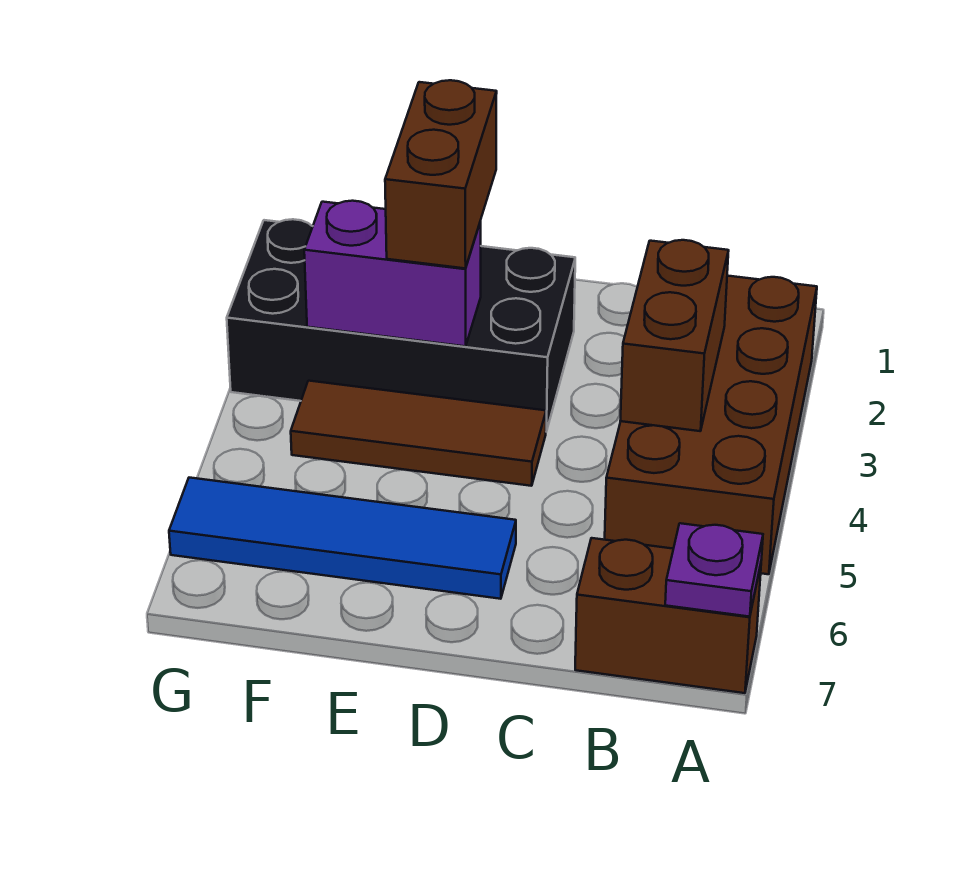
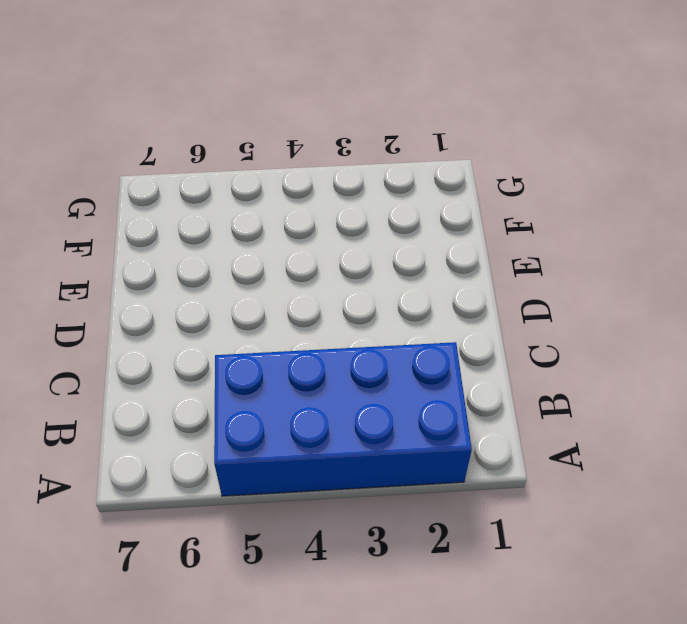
blue 2x4 brick [214,342,472,496] -> brown 2x4 brick [605,276,817,574]
none -> brown 1x2 brick [575,538,761,693]
none -> black 2x4 brick [227,219,575,432]

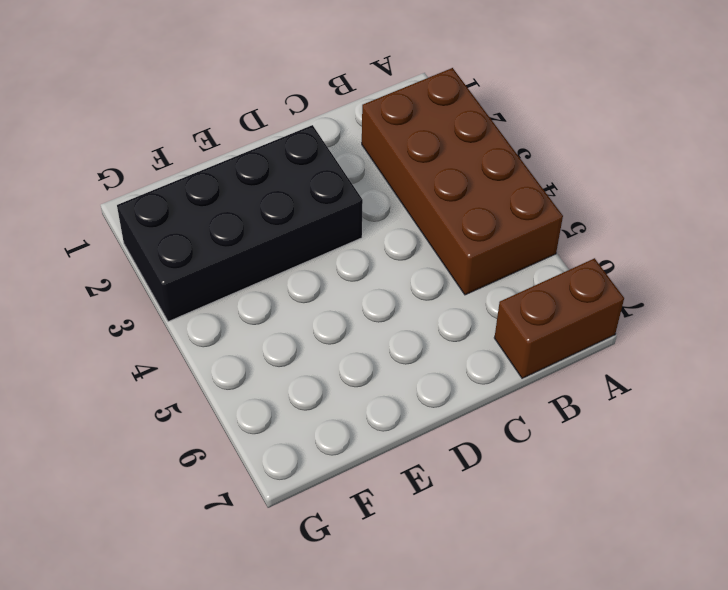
none -> brown 1x3 tile [291,381,546,486]
none -> blue 1x4 tile [169,478,516,599]

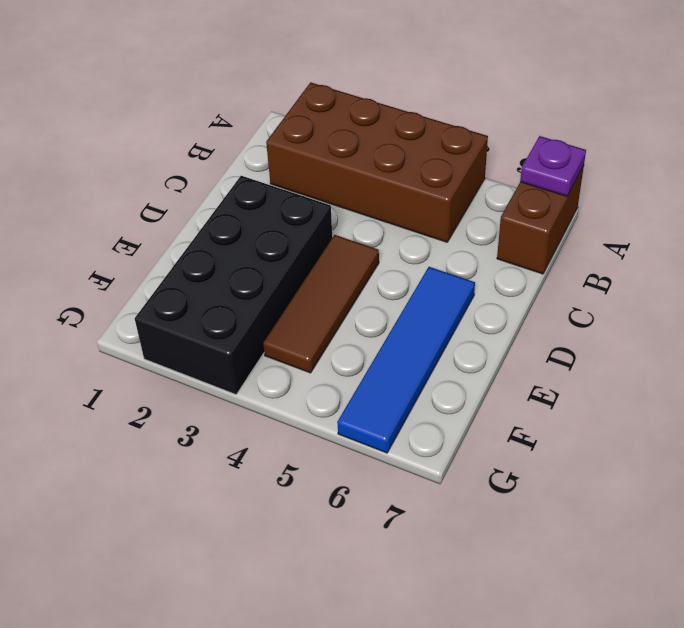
none -> brown 1x2 brick [620,240,729,431]
none -> purple 1x2 brick [304,201,481,346]

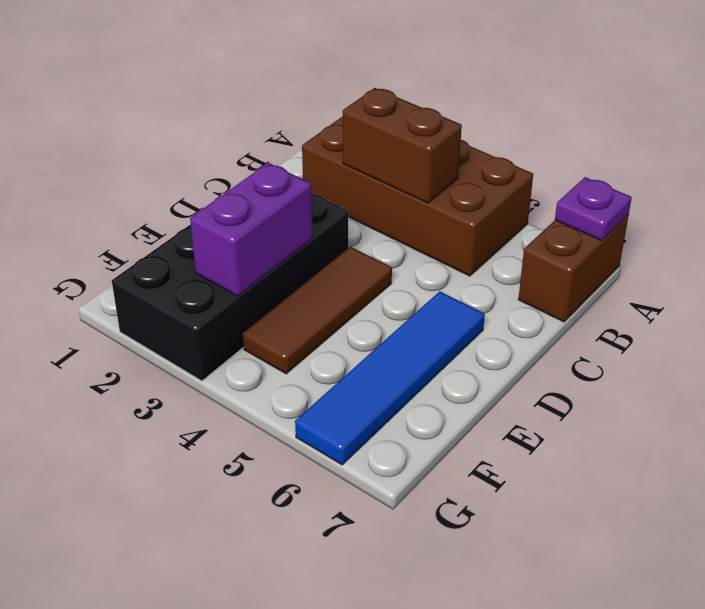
none -> brown 1x2 brick [385,80,497,268]

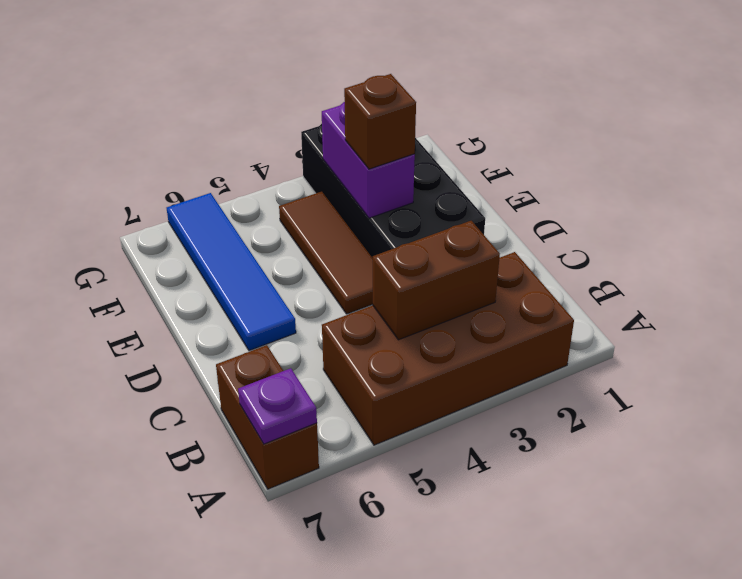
brown 1x1 brick [344,74,416,169] -> brown 1x2 brick [385,80,497,268]

